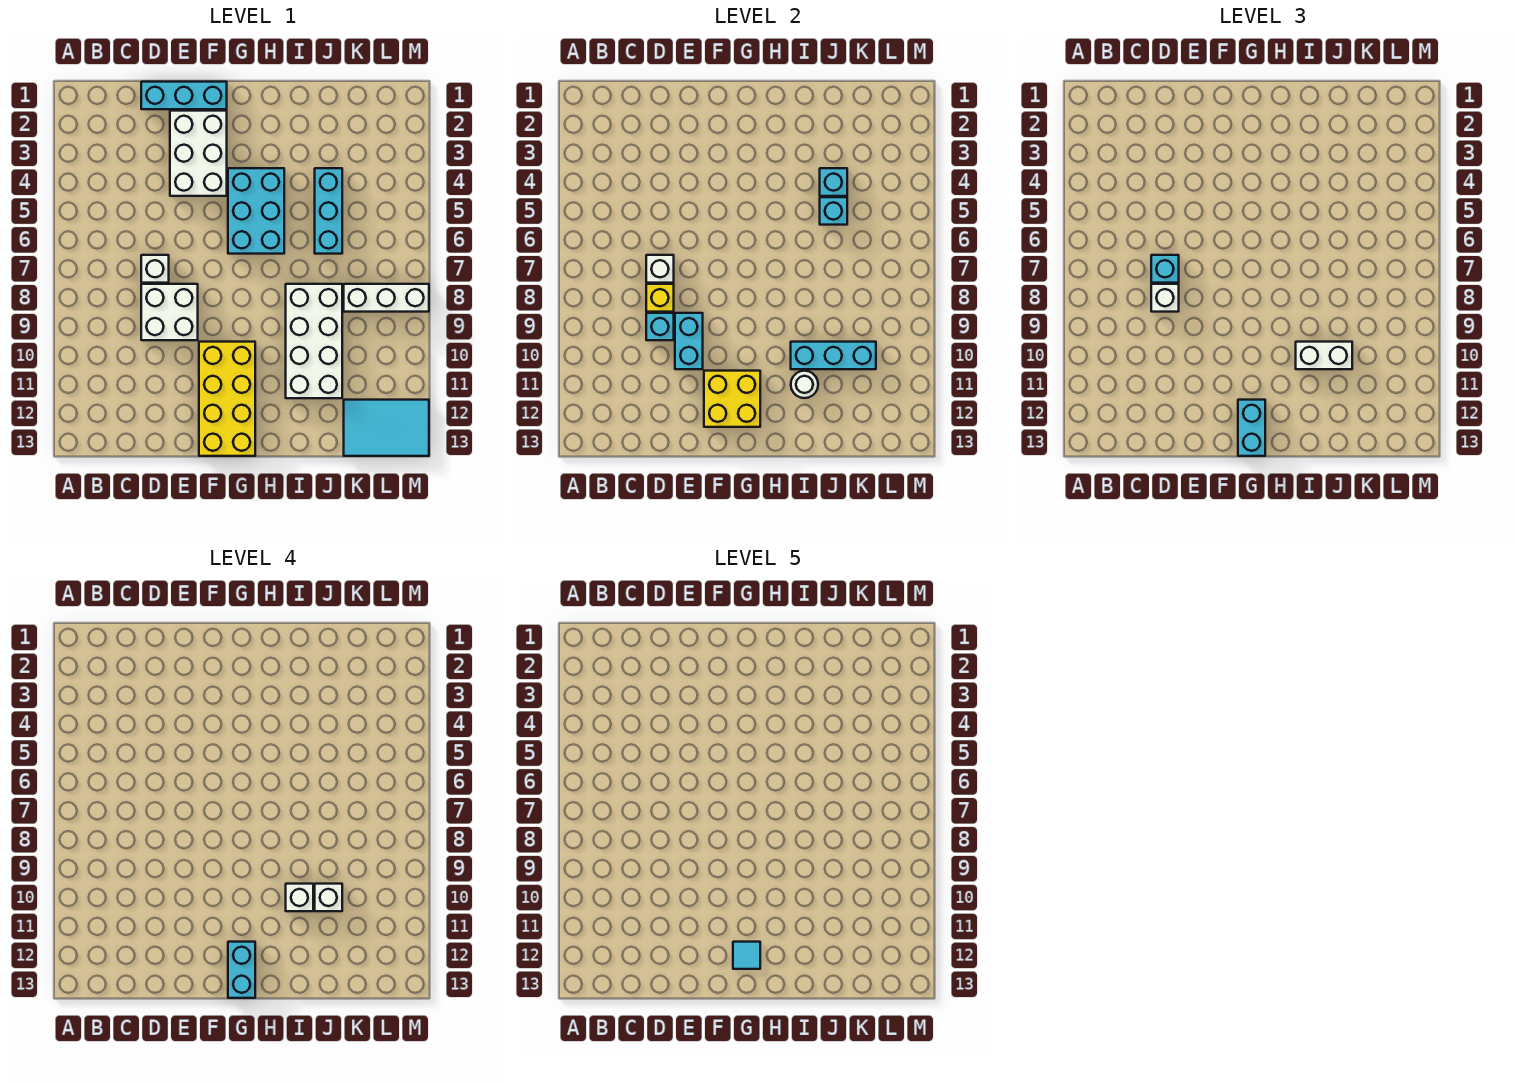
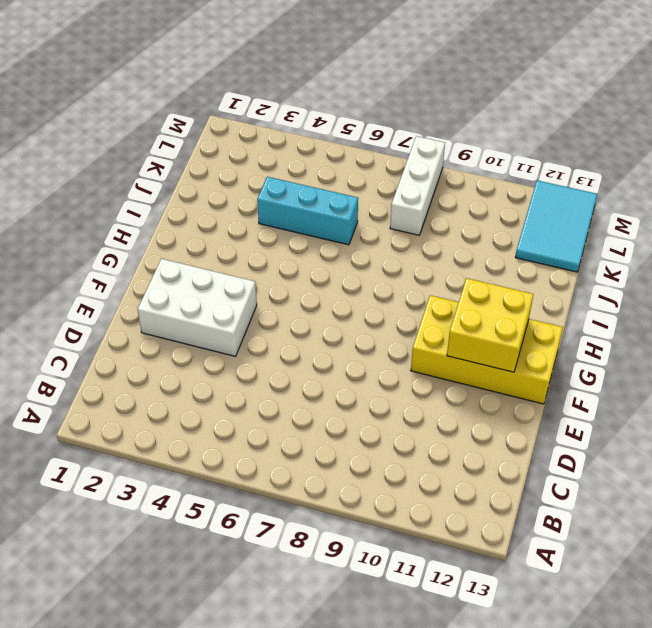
none -> cyan 1x3 brick [141,82,227,109]
none -> white 1x1 brick [141,255,169,283]
none -> white 2x2 brick [141,284,198,340]

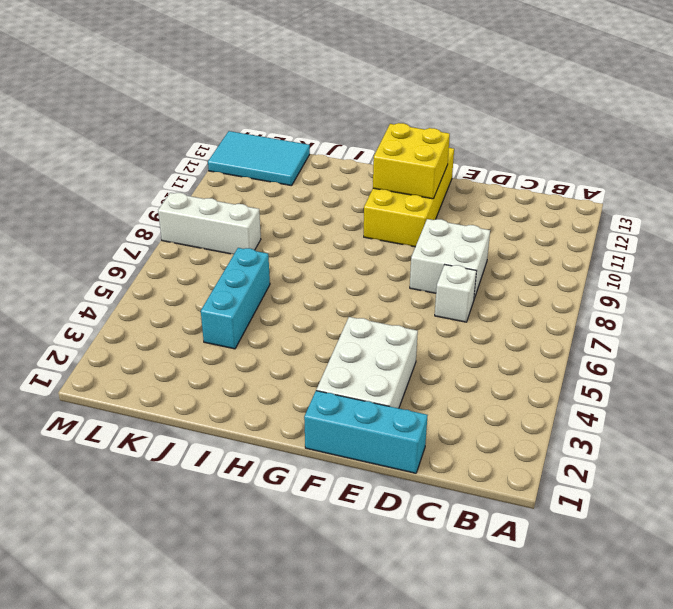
none -> cyan 2x3 brick [228,168,284,254]
none -> white 2x4 brick [286,284,342,398]
none -> white 1x1 brick [646,255,674,283]

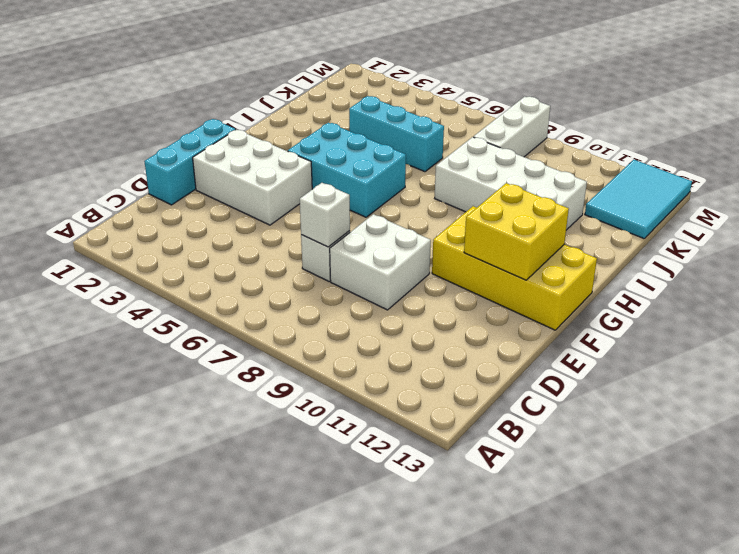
none -> yellow 1x1 brick [646,284,674,312]
none -> cyan 1x1 brick [646,313,674,340]
none -> cyan 1x2 brick [675,313,703,369]

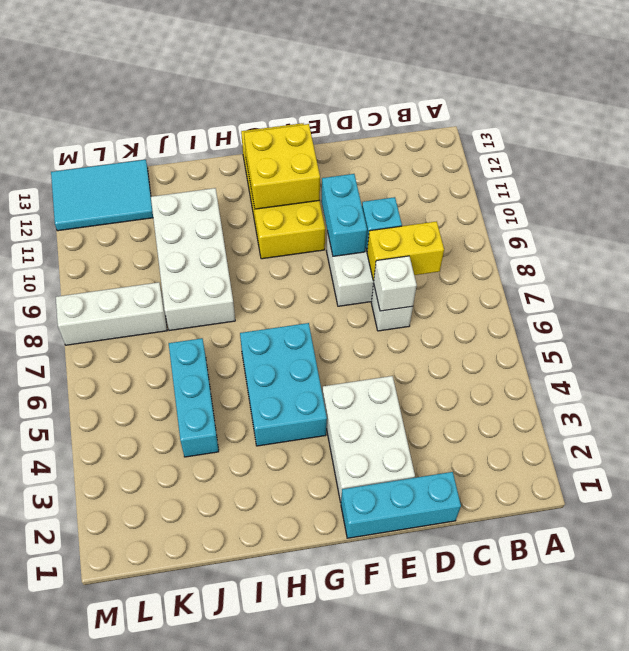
yellow 1x2 brick [367,221,444,281] -> yellow 1x1 brick [646,284,674,312]
none -> cyan 1x3 brick [791,342,876,369]
none -> white 1x1 round brick [791,371,818,398]
none -> cyan 1x1 brick [820,168,847,196]

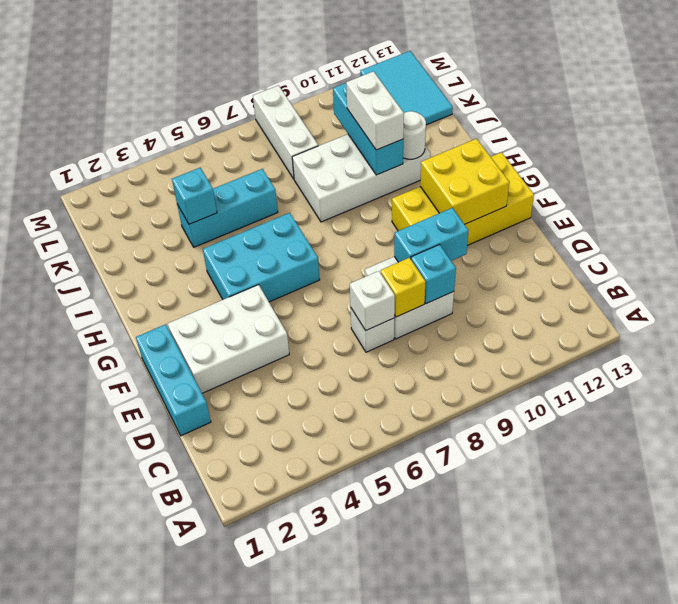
none -> cyan 1x1 brick [820,197,847,225]
none -> cyan 1x1 brick [1151,255,1179,283]
none -> white 1x1 brick [1151,284,1179,312]

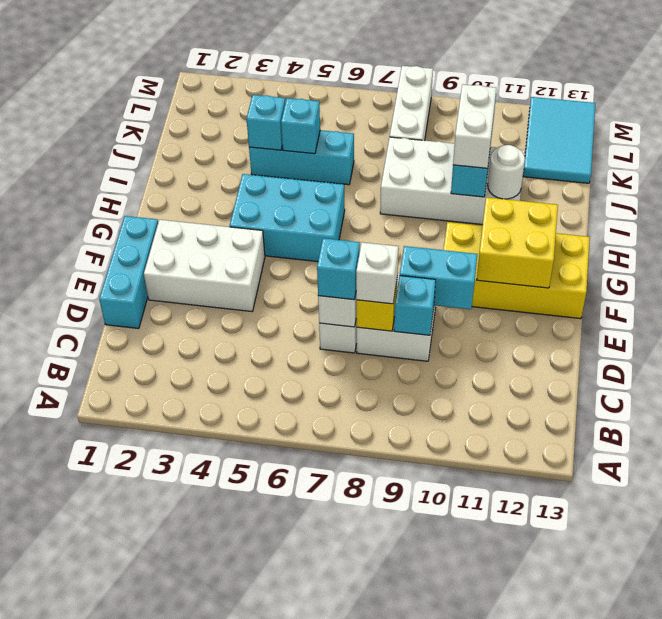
none -> cyan 1x2 brick [1238,400,1265,456]
none -> cyan 1x2 brick [228,942,255,998]
none -> white 1x1 brick [286,884,313,911]

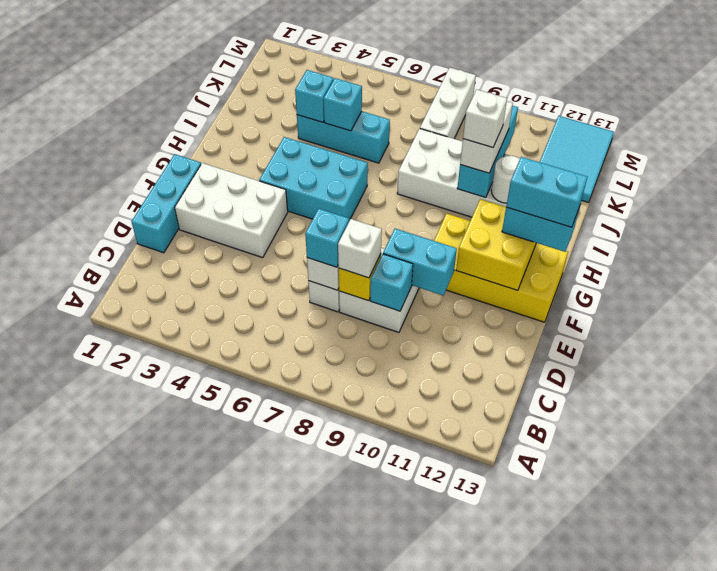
none -> white 1x1 brick [315,884,342,911]
none -> cyan 1x1 tile [733,942,760,969]

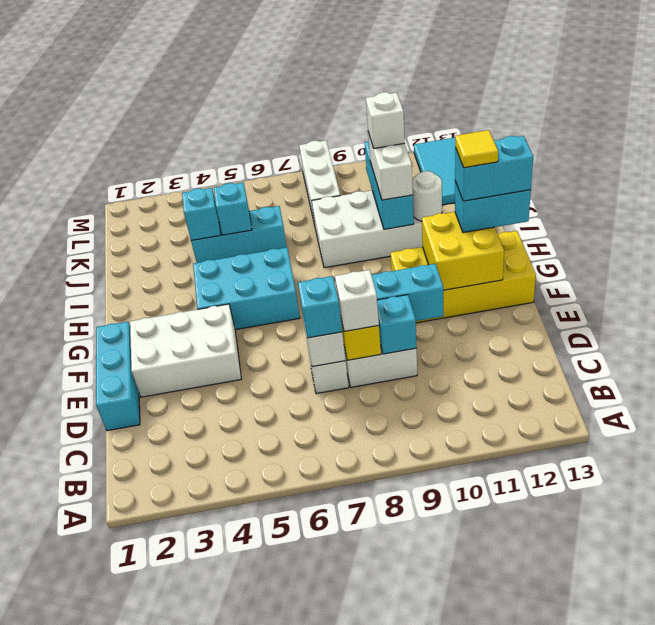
yellow 1x1 tile [455,130,498,168] -> cyan 1x1 tile [733,942,760,969]
none -> white 1x1 brick [286,884,313,911]

